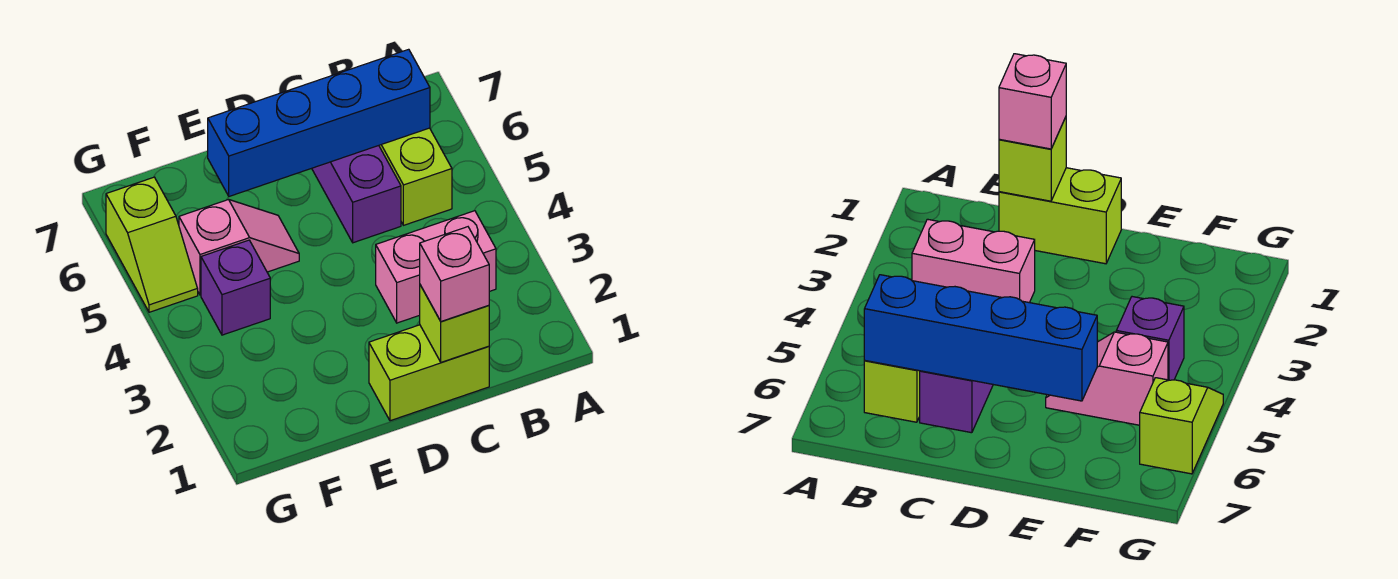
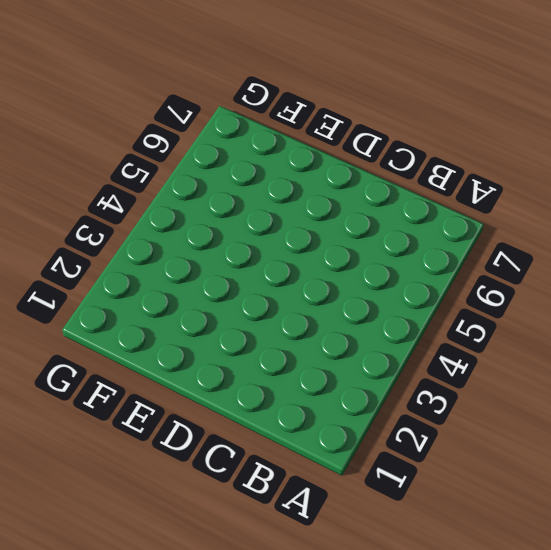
none -> pink 1x2 brick [376,211,496,323]
none -> lime 1x2 brick [379,128,452,225]

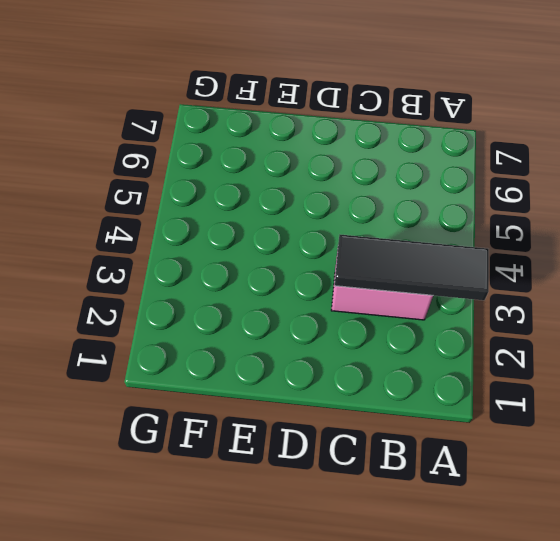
black 1x3 tile [335,235,489,300] -> none
none -> lime 1x2 brick [379,128,452,225]
none -> lime 1x2 brick [369,325,489,421]

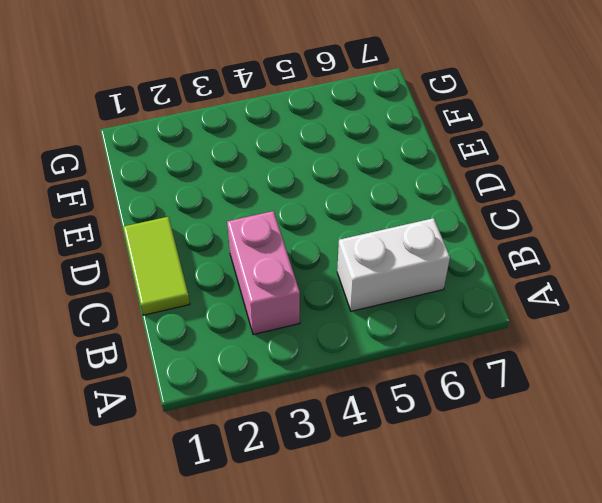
white 1x2 brick [337,218,450,311] -> lime 1x2 brick [379,128,452,225]
lime 1x2 tile [123,217,190,315] -> lime 1x2 brick [369,325,489,421]
none -> purple 1x2 brick [312,146,401,243]
none -> pink 1x2 slope [179,200,299,295]

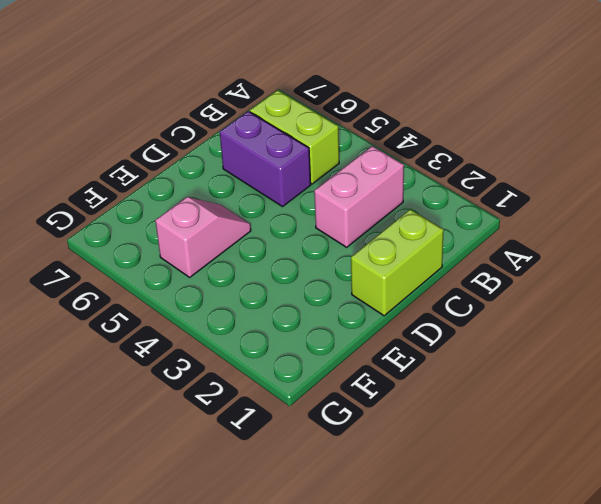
none -> purple 1x1 brick [201,240,270,335]
none -> lime 1x2 slope [106,177,198,312]

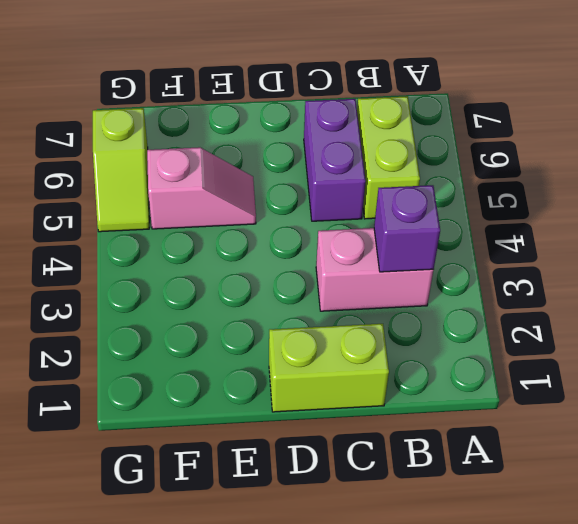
purple 1x1 brick [374,185,440,272] -> purple 1x1 brick moved to [201,240,270,335]
none -> blue 1x4 brick [208,49,430,196]
none -> lime 1x1 brick [420,285,489,362]

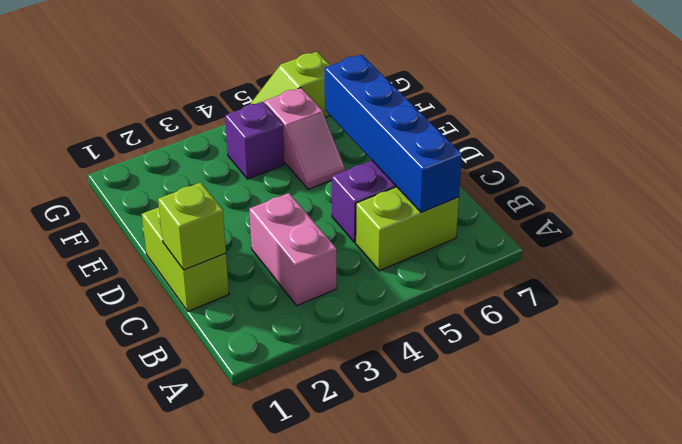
none -> pink 1x1 brick [420,227,489,321]

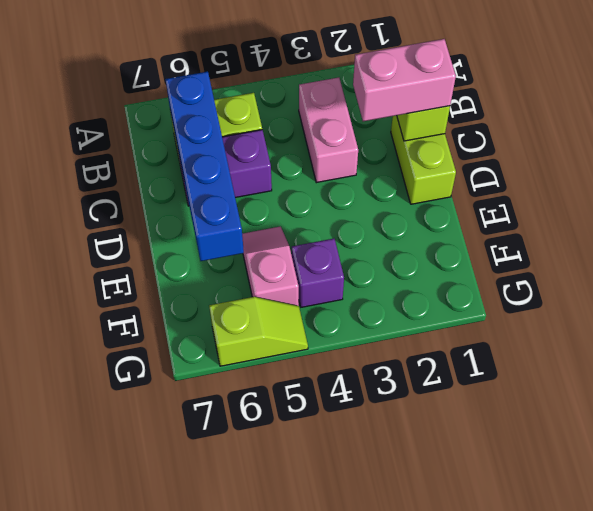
pink 1x2 brick [353,39,456,121] -> pink 1x1 brick [420,227,489,321]

